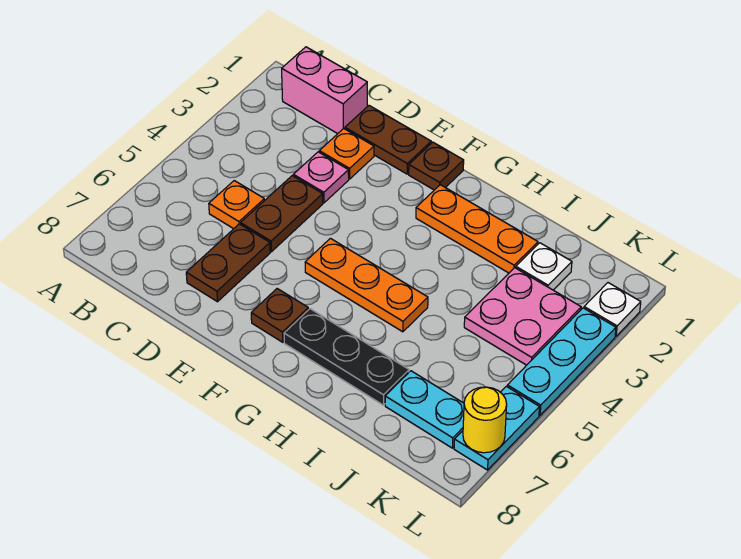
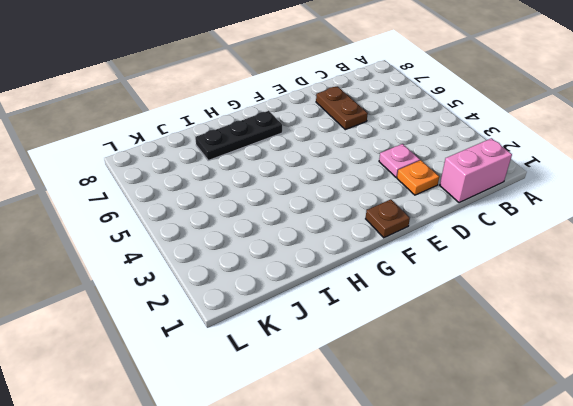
none -> orange 1x1 plate [209,181,264,229]
none -> brown 1x2 plate [345,106,431,174]
none -> brown 1x2 plate [241,176,323,252]

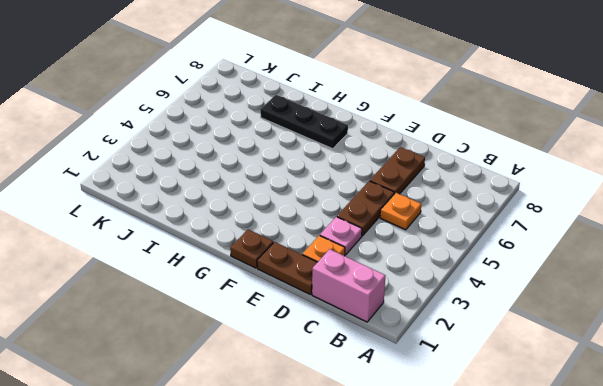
none -> orange 1x3 plate [305,238,428,332]
none -> brown 1x1 plate [251,289,308,342]
none -> orange 1x3 plate [416,185,538,273]

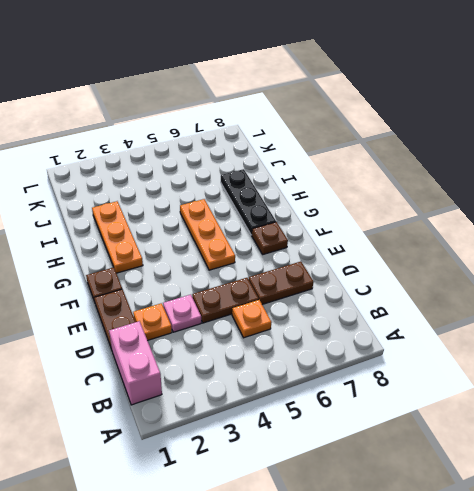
none -> white 1x1 plate [516,243,572,290]
none -> pink 2x2 plate [464,268,581,365]
none -> cyan 1x2 plate [385,371,464,448]

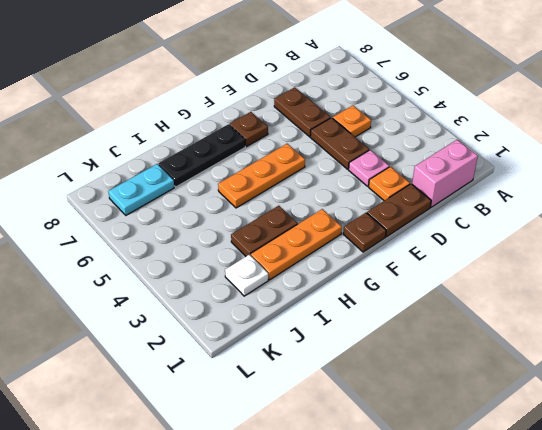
brown 1x2 plate [231,206,298,256] -> none
none -> pink 2x2 plate [464,268,581,365]
none -> white 1x1 plate [584,283,641,336]
none -> cyan 1x3 plate [507,308,616,415]

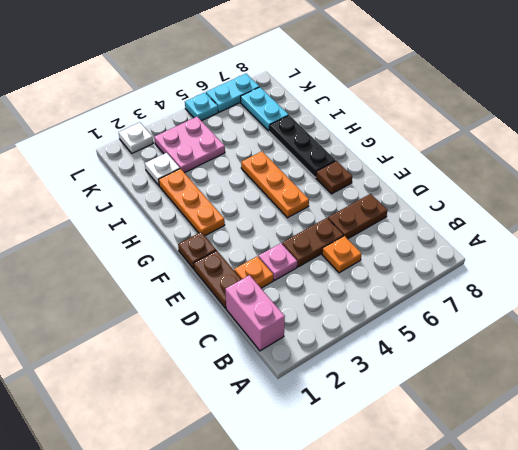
cyan 1x1 plate [185,93,218,121] -> cyan 1x3 plate [507,308,616,415]
none -> yellow 1x1 round brick [463,387,507,453]

